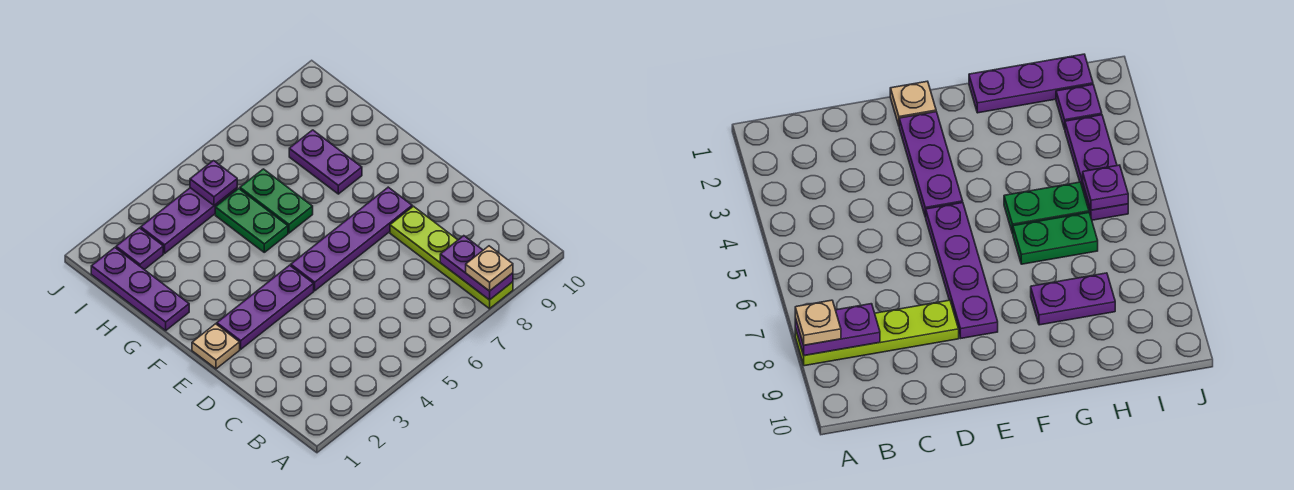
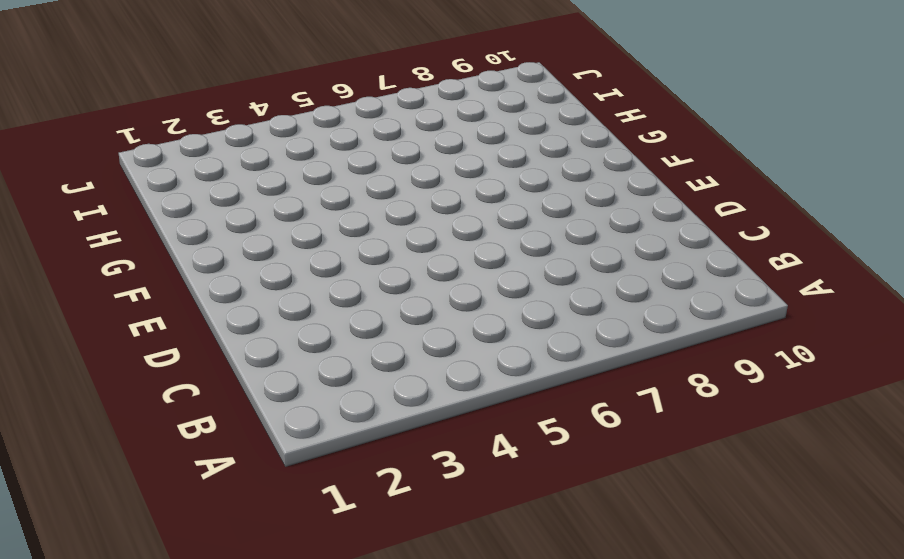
none -> lime 1x4 plate [390,206,513,309]
none -> tan 1x1 plate [192,324,240,369]
none -> purple 1x3 plate [217,265,314,349]

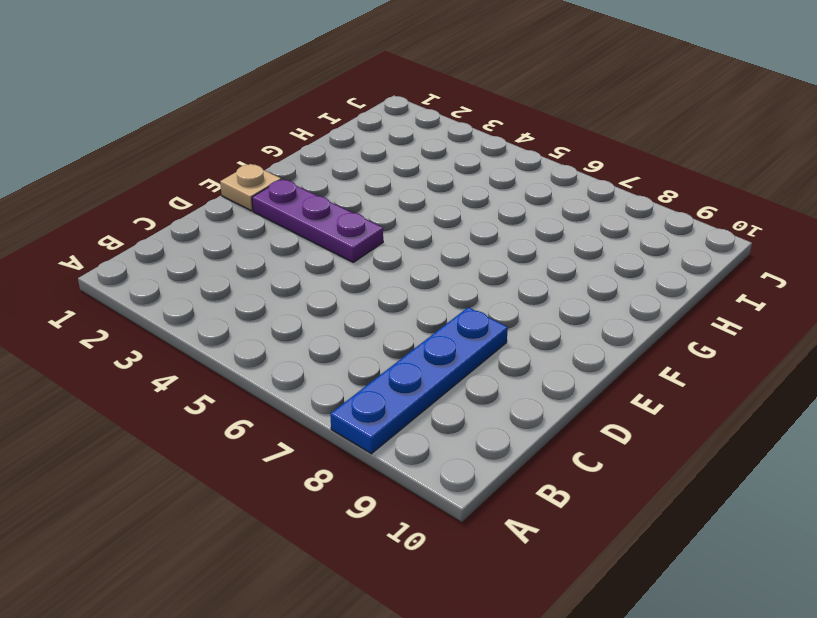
blue 1x4 plate [330,307,508,454] -> lime 1x4 plate [390,206,513,309]
none -> purple 1x4 plate [291,187,412,291]
none -> purple 1x3 plate [91,248,189,330]
none -> green 1x2 plate [215,188,288,252]

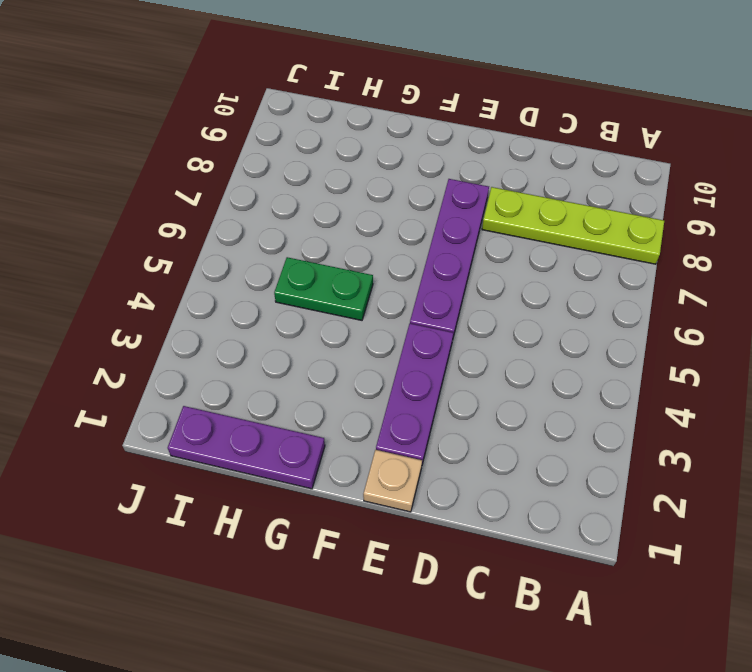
none -> green 1x2 plate [240,169,313,233]
none -> purple 1x2 plate [289,130,362,194]
none -> purple 1x1 plate [116,228,163,270]

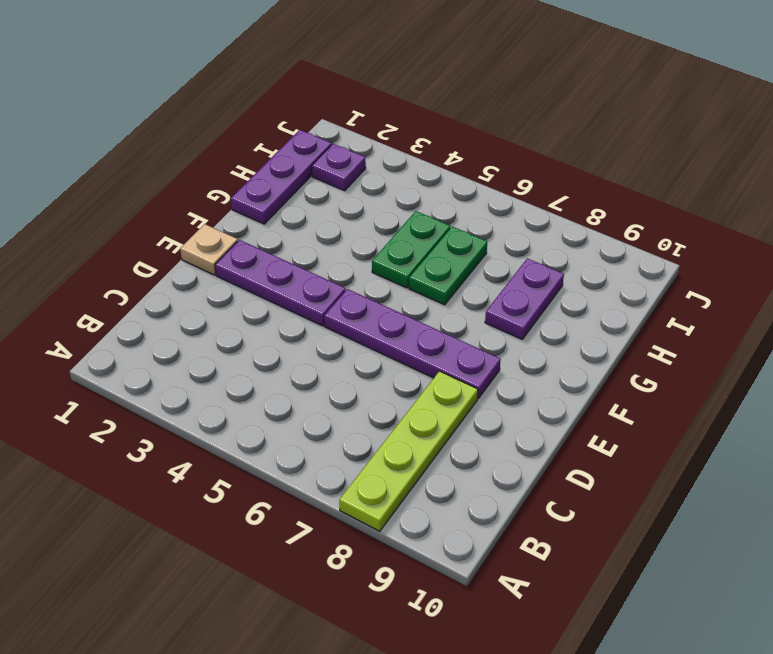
none -> purple 1x3 plate [141,188,237,253]
none -> purple 1x2 plate [440,236,513,300]
none -> purple 1x1 plate [190,161,237,205]

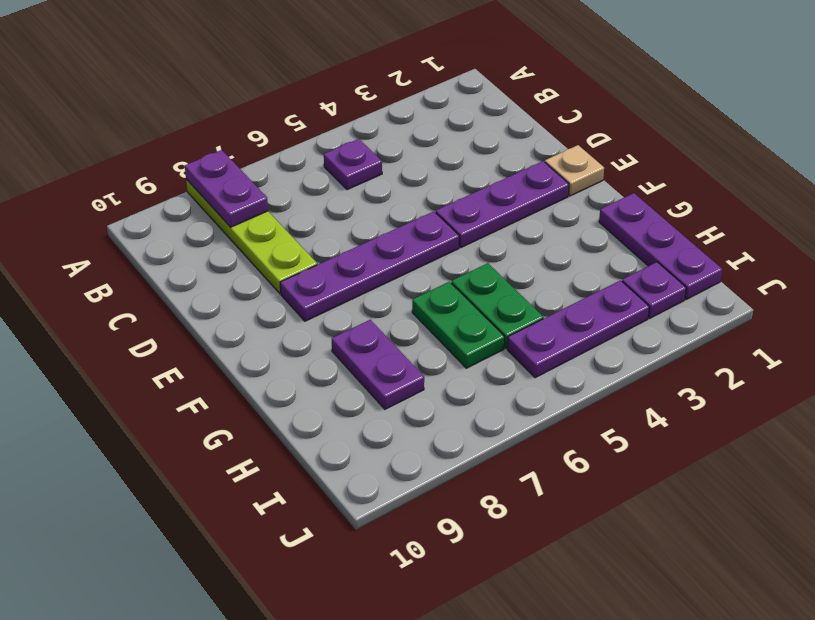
purple 1x1 plate [324,139,382,190] -> purple 1x1 plate moved to [190,161,237,205]
none -> tan 1x1 plate [466,246,513,291]

